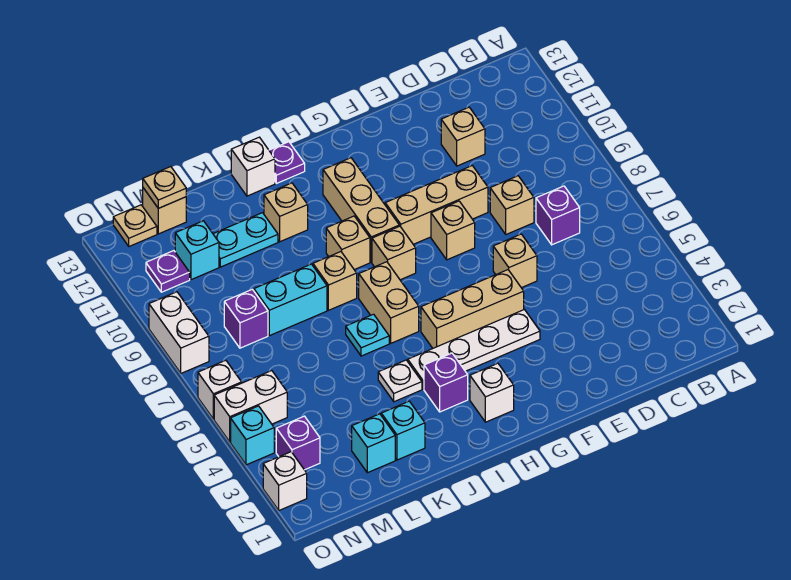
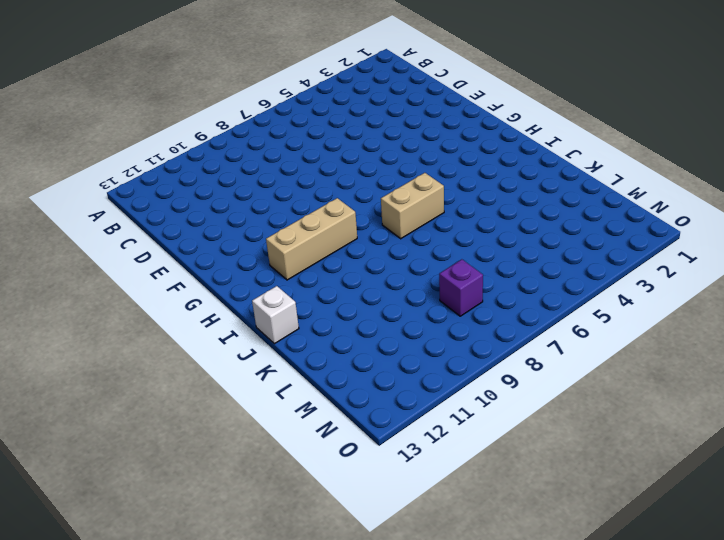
none -> purple 1x1 brick [536,186,580,245]
none -> tan 1x1 brick [490,176,534,234]
none -> tan 1x1 brick [441,107,485,166]
none -> tan 1x1 brick [493,234,537,288]

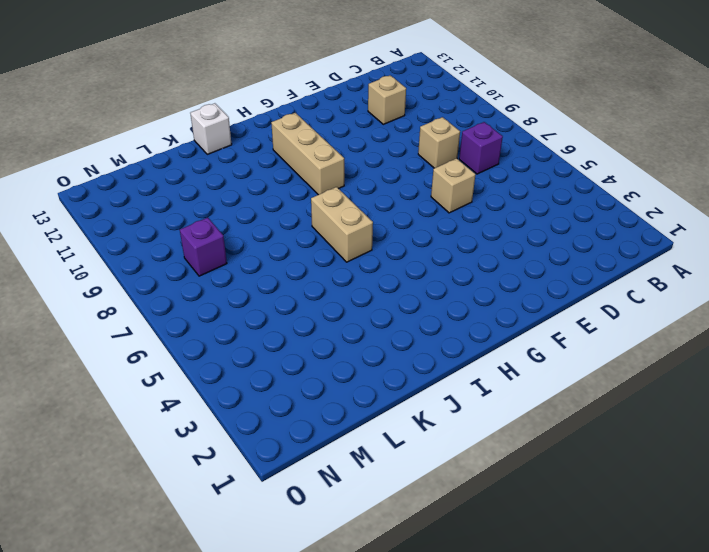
none -> tan 1x3 brick [385,166,488,244]
none -> white 1x4 plate [408,310,540,389]
none -> tan 1x3 brick [421,270,524,348]
none -> tan 1x1 brick [431,201,475,260]

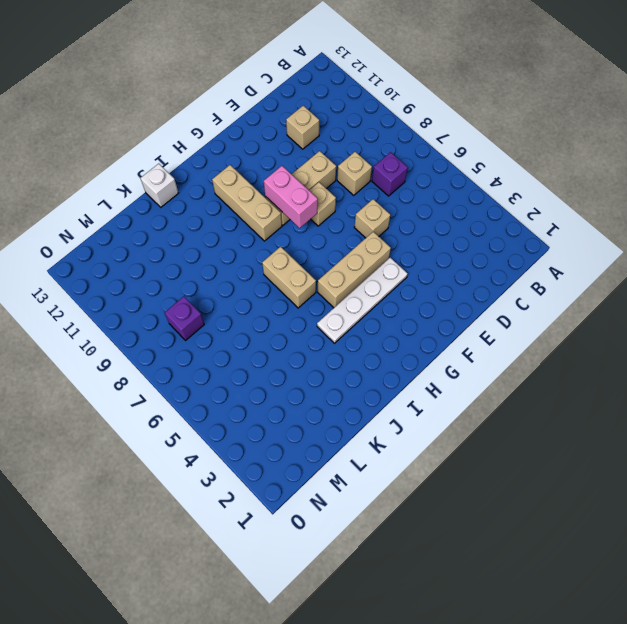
pink 1x2 brick [264,166,318,228] -> none
none -> white 1x1 brick [470,363,514,422]
none -> tan 1x1 brick [372,226,416,280]
none -> purple 1x1 brick [424,353,468,412]
none -> tan 1x1 brick [326,216,370,270]

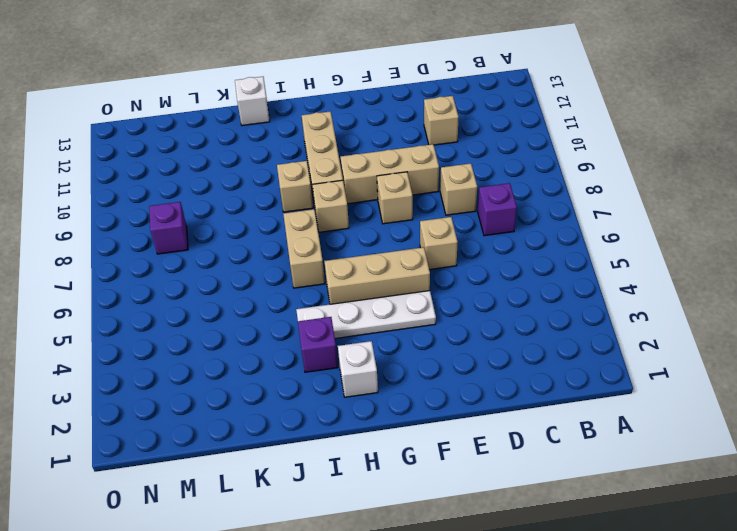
none -> purple 1x1 plate [269,142,305,183]
none -> white 1x1 plate [378,360,422,402]
none -> cyan 1x1 plate [346,314,389,356]
none -> tan 1x1 brick [313,252,357,310]

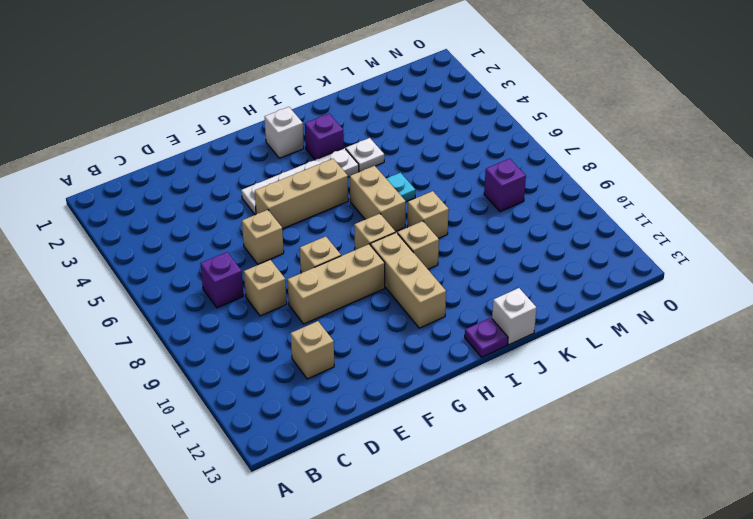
none -> tan 1x1 brick [264,183,308,242]
none -> cyan 1x1 brick [381,401,425,460]
none -> cyan 1x2 brick [254,264,327,336]
none -> cyan 1x2 plate [213,213,278,267]

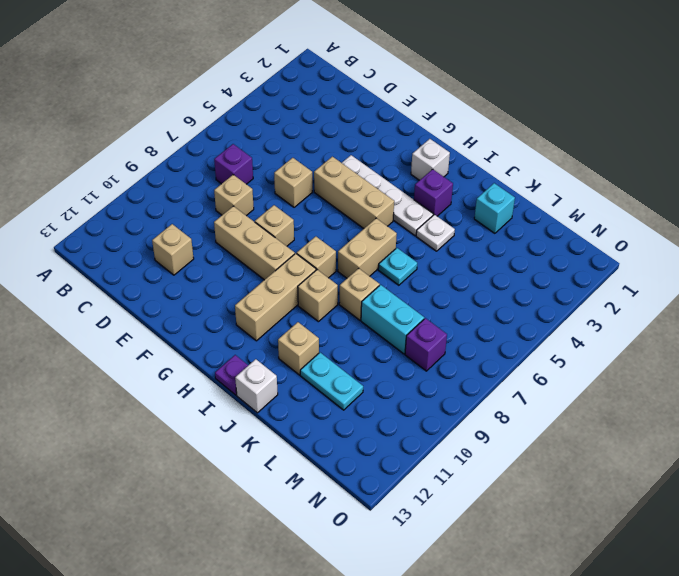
none -> cyan 1x1 brick [352,414,395,473]
none -> cyan 1x1 brick [175,221,219,280]
none -> tan 1x1 brick [143,188,186,234]
none -> purple 1x1 brick [276,416,320,470]

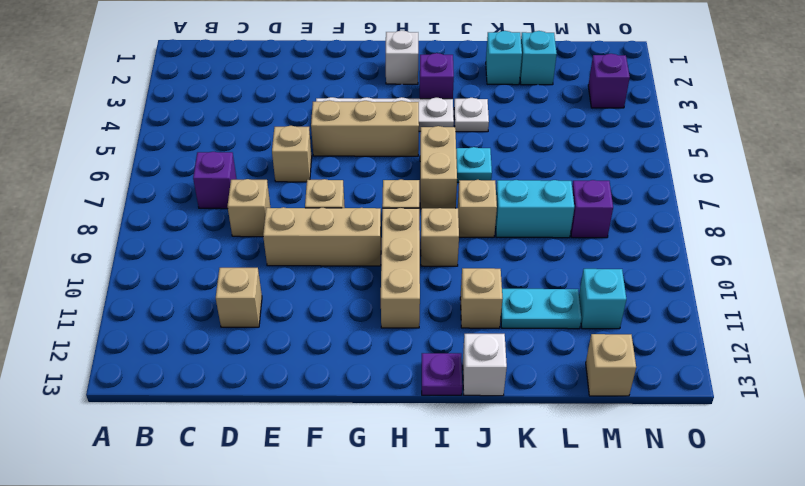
none -> white 1x2 brick [214,371,287,442]
none -> purple 1x1 plate [146,251,190,292]
none -> tan 1x1 plate [113,205,157,246]
none -> white 1x1 brick [263,452,307,510]

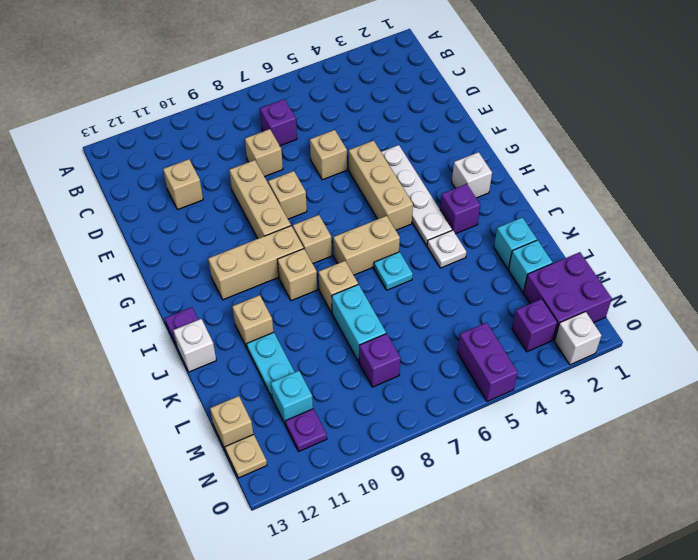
purple 2x2 brick [524,252,612,340] -> none
purple 1x2 brick [457,323,518,401] -> white 1x2 brick [214,371,287,442]
none -> cyan 1x1 brick [231,406,274,465]
none -> white 1x1 brick [198,360,242,419]
none -> white 1x2 brick [149,292,209,373]
none -> tan 1x1 plate [143,167,186,208]

